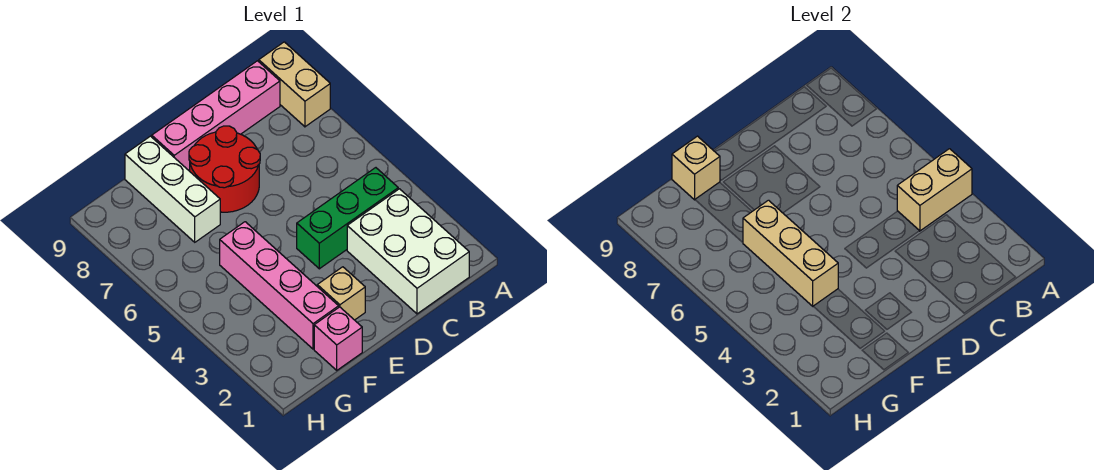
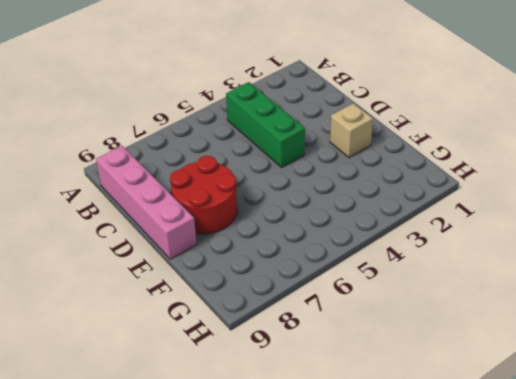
none -> tan 1x2 brick [259,42,330,127]
none -> white 2x3 brick [347,189,469,314]
none -> pink 1x1 brick [314,307,362,370]

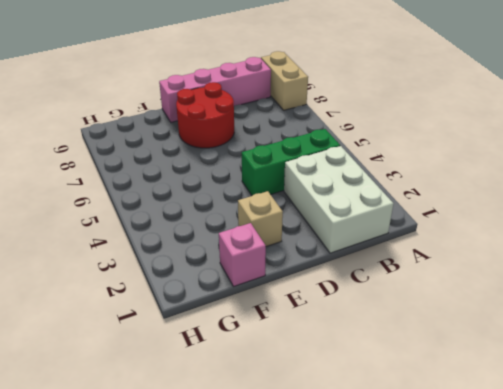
none -> pink 1x4 brick [220,222,339,349]
none -> white 1x3 brick [125,136,220,242]
none -> tan 1x2 brick [897,149,972,231]

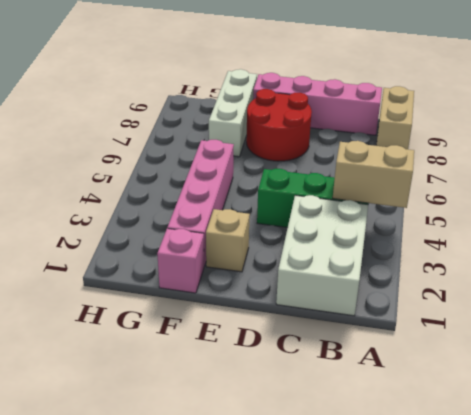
none -> tan 1x3 brick [743,200,838,306]
none -> tan 1x1 brick [672,136,720,200]

